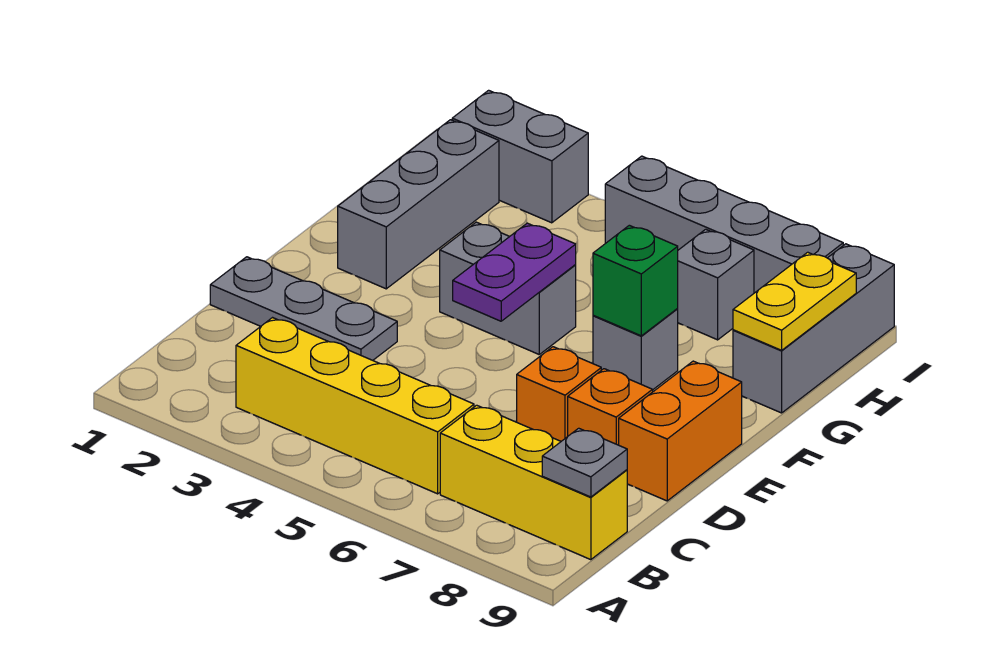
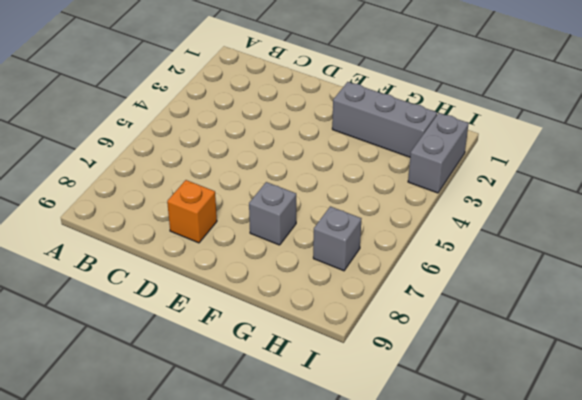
none -> yellow 1x4 brick [236,318,474,494]
none -> yellow 1x3 brick [440,405,627,560]
none -> grey 1x3 plate [210,257,397,360]

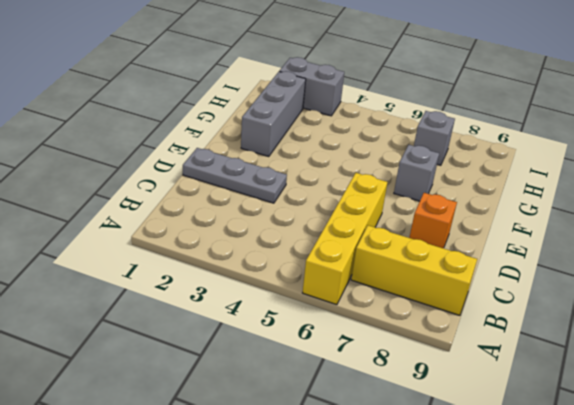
yellow 1x4 brick [303,173,387,305] -> yellow 1x4 brick turned to [236,318,474,494]
none -> orange 1x1 brick [517,347,601,441]
none -> orange 1x2 brick [619,361,742,501]
none -> grey 1x2 brick [440,222,576,354]

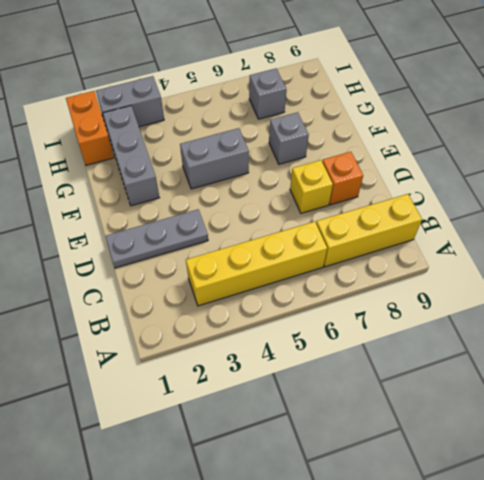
yellow 1x1 brick [290,160,333,213] -> orange 1x1 brick [517,347,601,441]
orange 1x2 brick [66,91,114,165] -> orange 1x2 brick moved to [619,361,742,501]
none -> grey 1x3 brick [733,244,894,413]
none -> grey 1x4 brick [605,156,843,293]
none -> grey 1x1 plate [542,428,627,497]

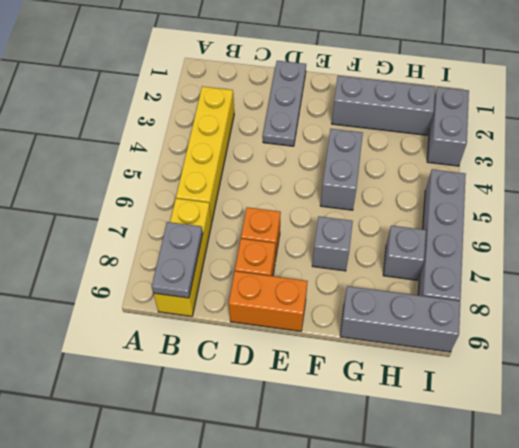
grey 1x2 plate [152,222,203,298] -> grey 1x1 plate [542,428,627,497]
none -> purple 1x2 plate [453,223,576,321]
none -> green 1x1 brick [593,225,678,336]
none -> yellow 1x2 plate [733,252,856,350]

